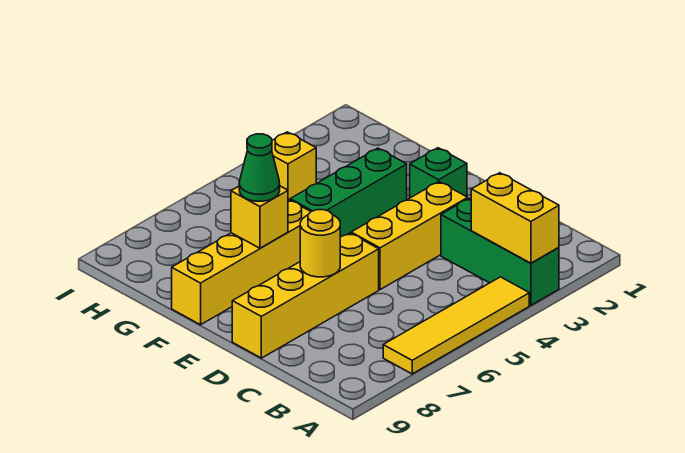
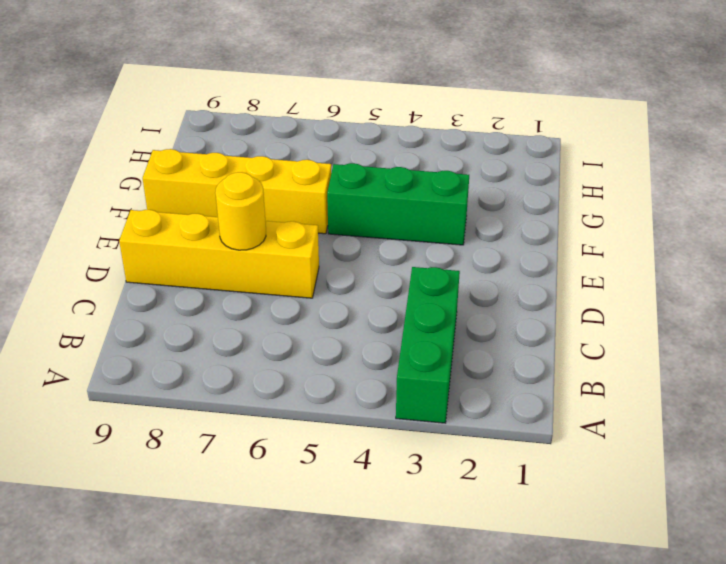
none -> yellow 1x4 tile [383,277,529,374]
none -> yellow 1x3 brick [351,182,468,290]
none -> green 1x1 brick [410,148,467,198]

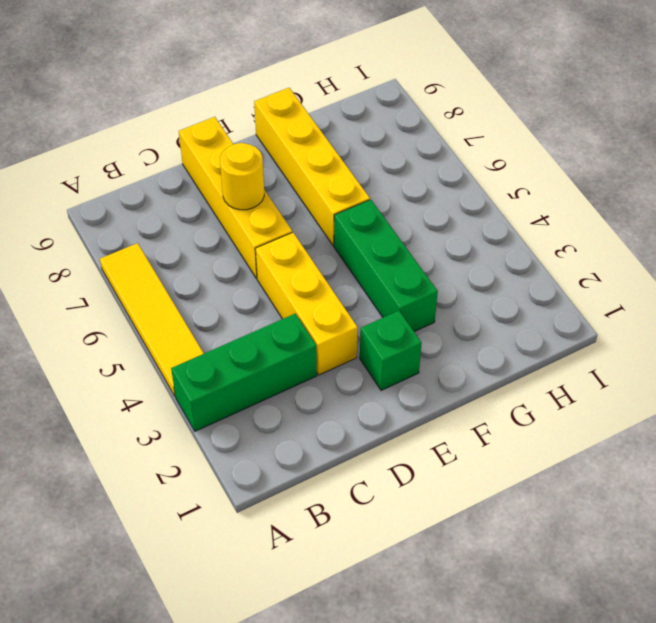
none -> yellow 1x1 brick [272,132,316,200]
none -> yellow 1x2 brick [471,173,559,263]
none -> yellow 1x1 brick [231,186,288,248]

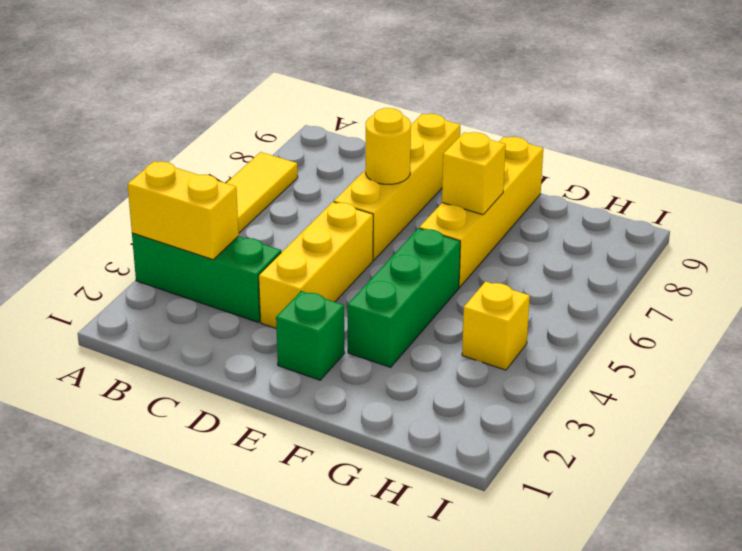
none -> green 1x1 cone [239,134,280,201]

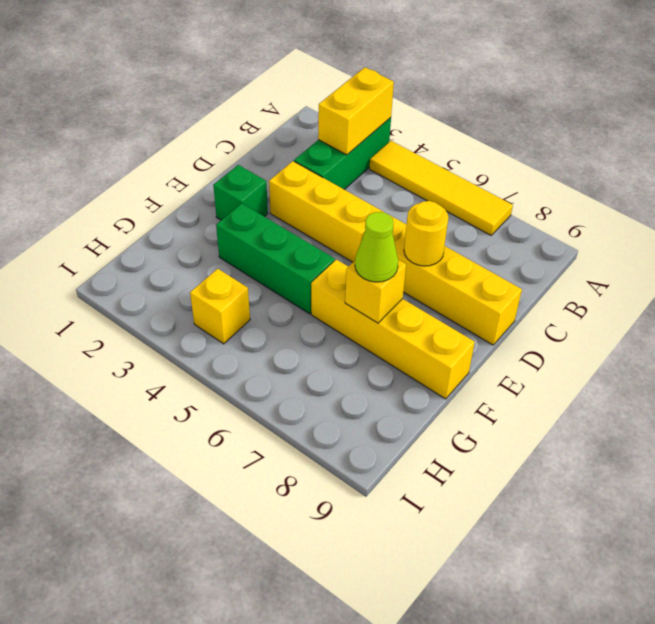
lime 1x1 cone [355,212,398,282] -> green 1x1 cone [239,134,280,201]

